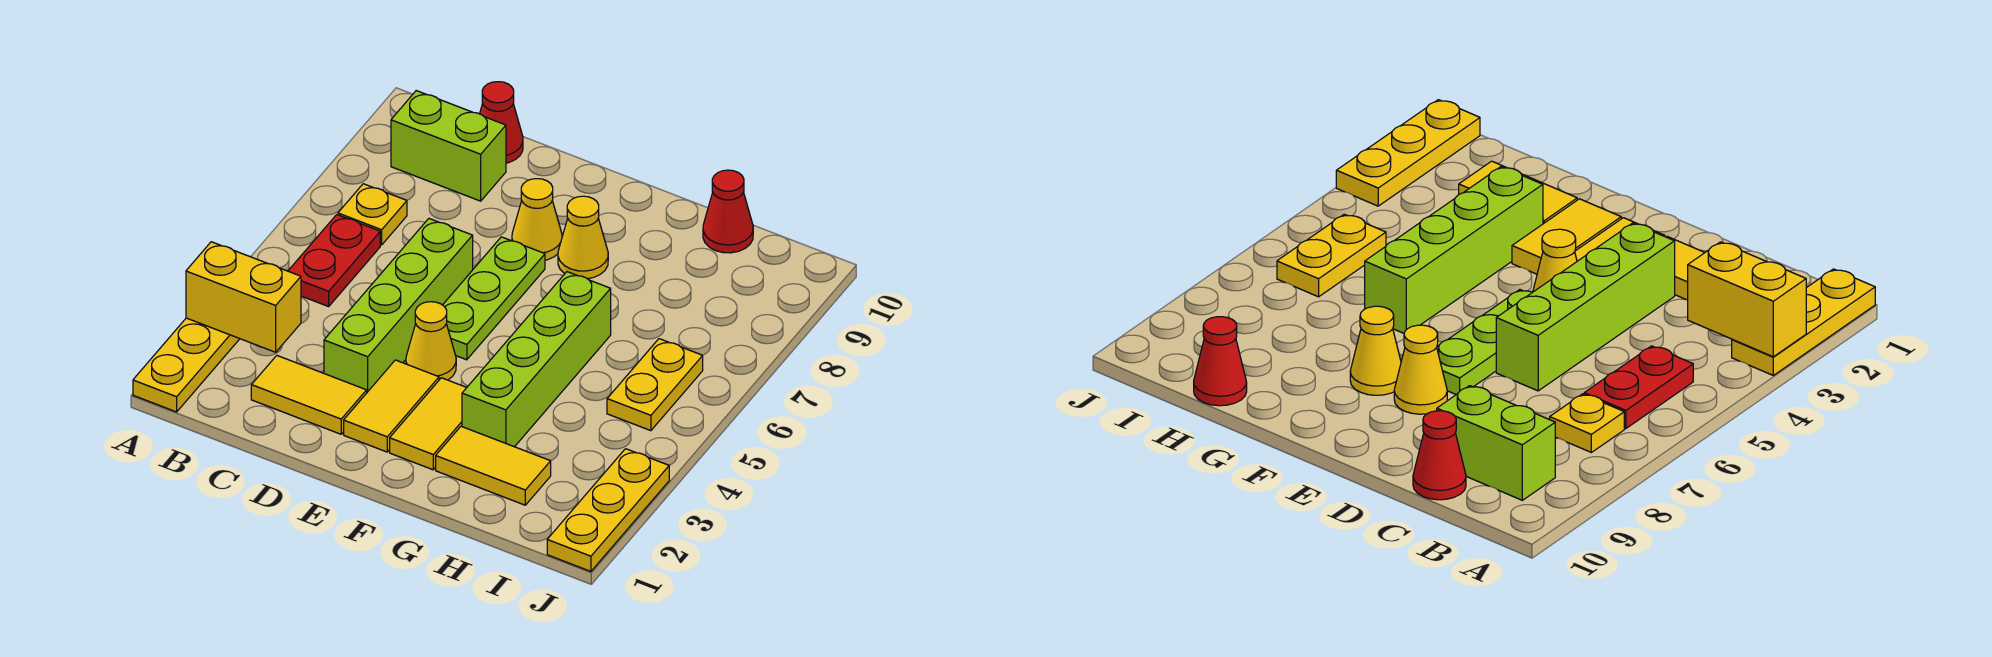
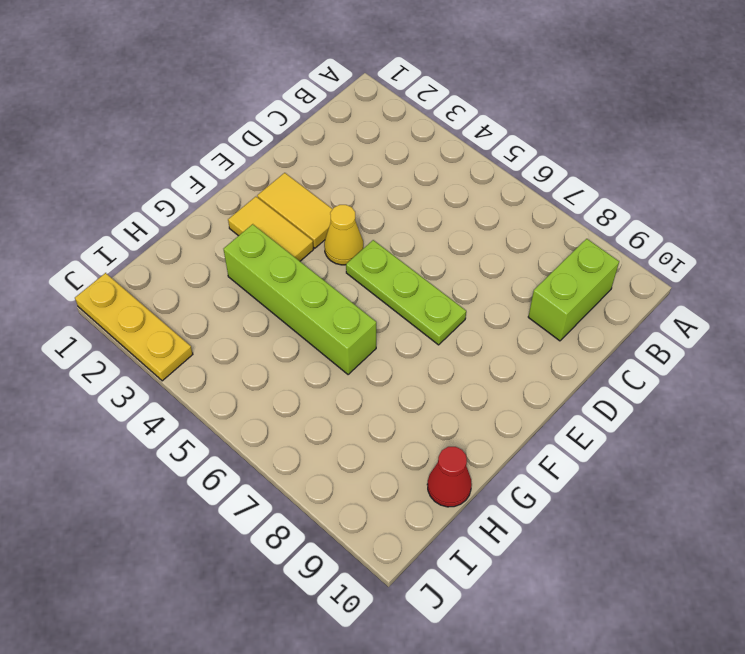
none -> yellow 1x3 plate [133,318,239,412]
none -> red 1x2 plate [288,215,380,307]
none -> yellow 1x1 plate [338,184,407,245]

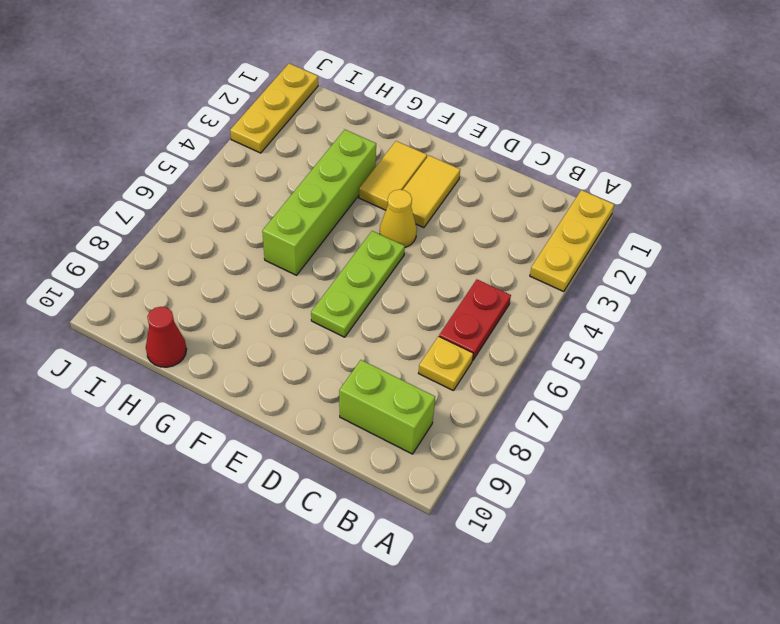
none -> yellow 1x2 tile [251,356,367,434]
none -> red 1x1 cone [480,82,523,163]
none -> lime 1x4 brick [324,219,473,392]

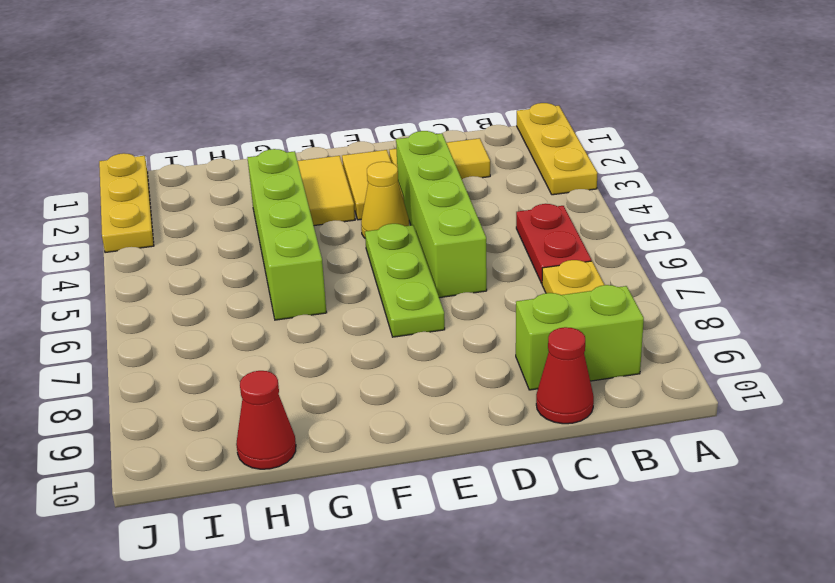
none -> yellow 1x1 cone [512,179,562,260]
none -> yellow 1x1 cone [558,196,608,279]
none -> yellow 1x2 tile [436,426,551,505]

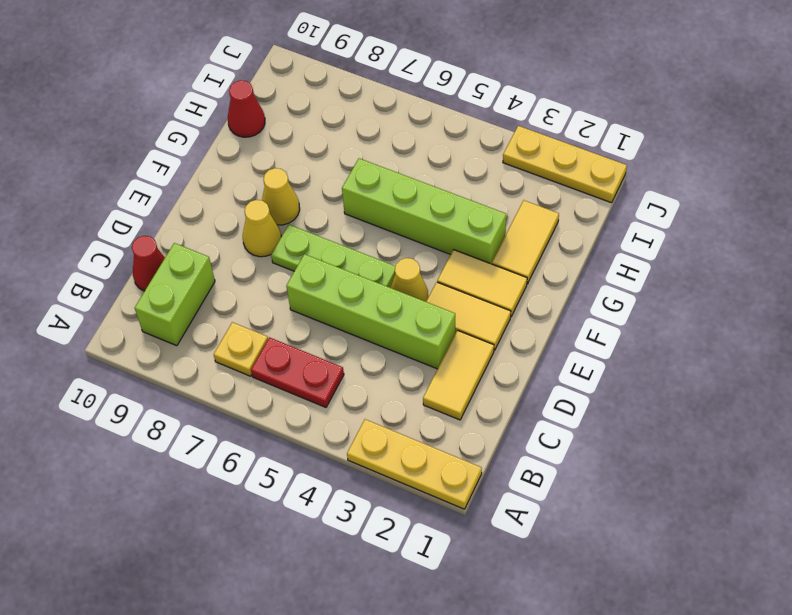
none -> yellow 1x2 plate [607,339,703,431]
none -> yellow 1x2 brick [186,242,301,352]

